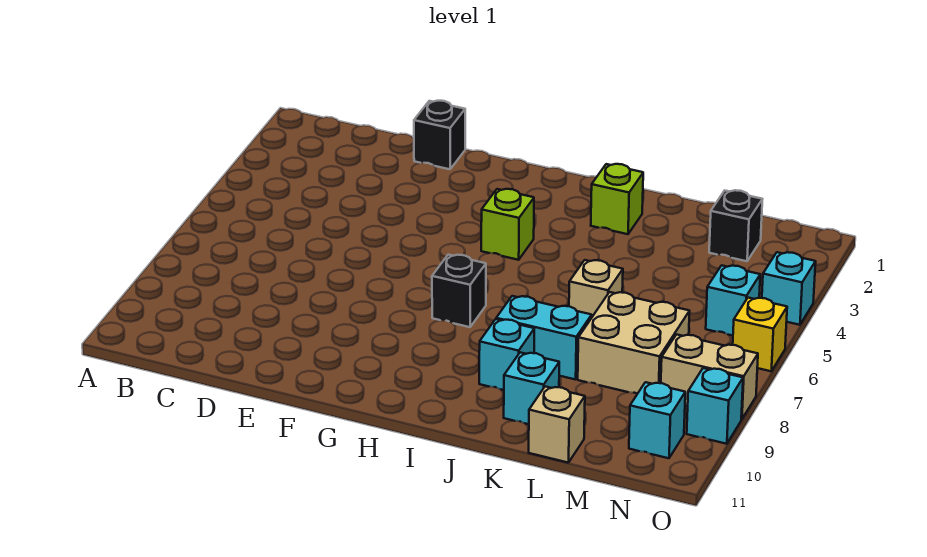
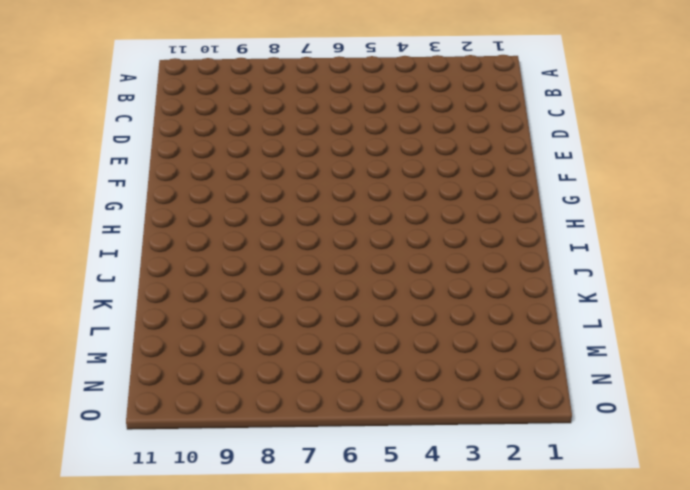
none -> black 1x1 brick [414,101,465,169]
none -> lime 1x1 brick [481,189,534,260]
none -> black 1x1 brick [432,255,486,327]

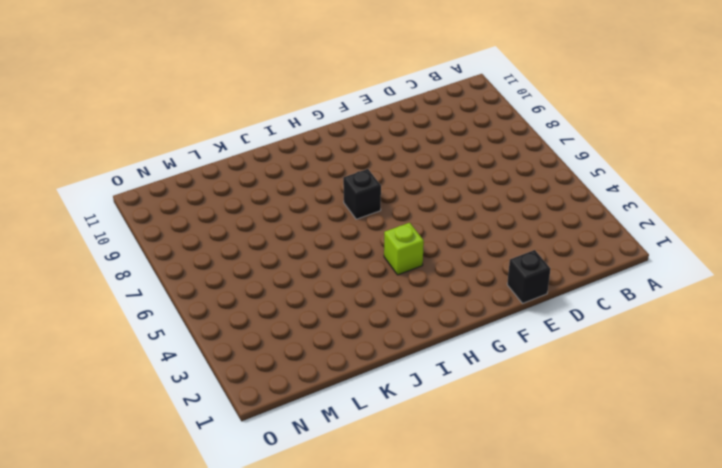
none -> lime 1x1 brick [591,164,643,234]
none -> cyan 1x2 brick [496,296,592,380]
none -> cyan 1x1 brick [479,319,534,390]

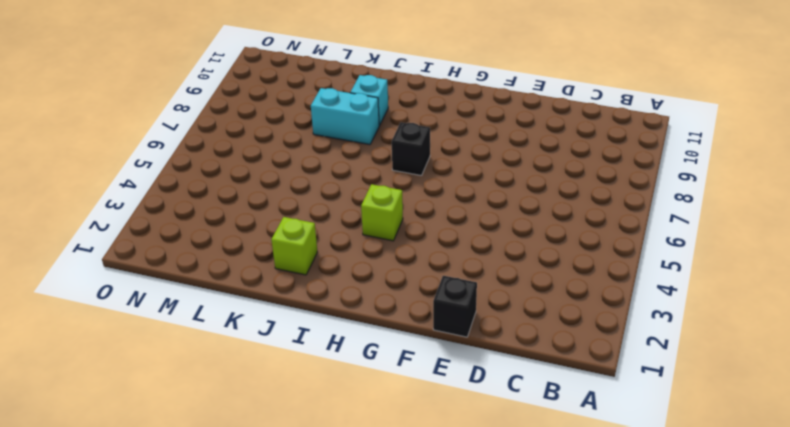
none -> tan 1x1 brick [569,260,623,317]
none -> cyan 1x1 brick [504,352,559,424]
none -> tan 2x2 brick [578,292,690,394]

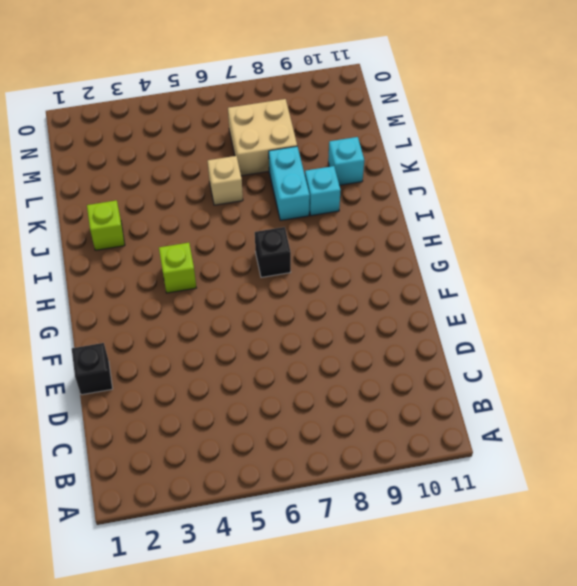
none -> tan 1x1 brick [529,386,585,463]
none -> black 1x1 brick [709,190,762,261]
none -> cyan 1x1 brick [706,265,760,336]

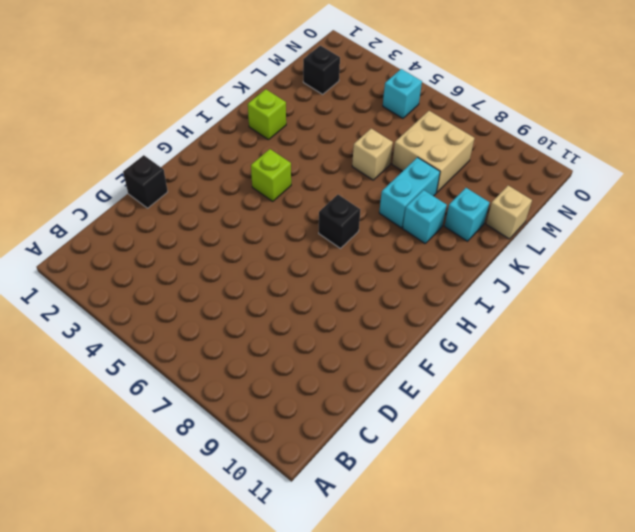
none -> tan 1x2 brick [661,334,758,419]
none -> cyan 1x1 brick [629,382,685,458]
none -> cyan 1x1 brick [762,252,816,325]

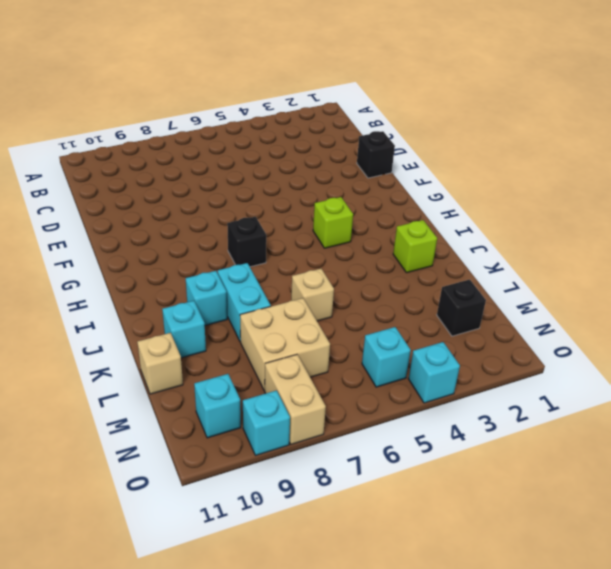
none -> yellow 1x1 brick [733,298,787,371]

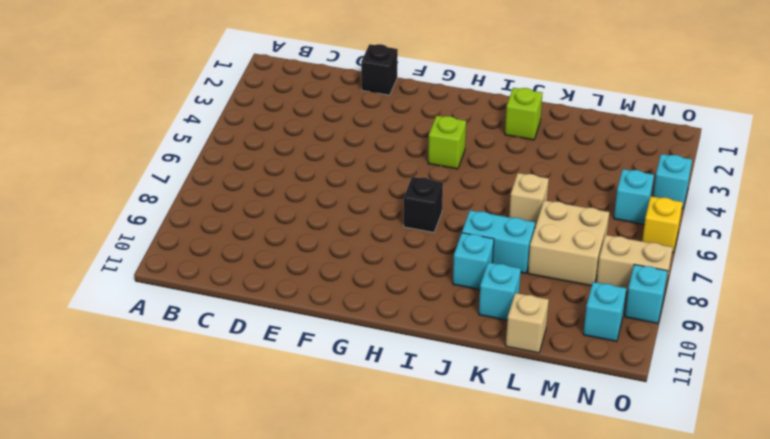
none -> black 1x1 brick [709,190,762,261]

